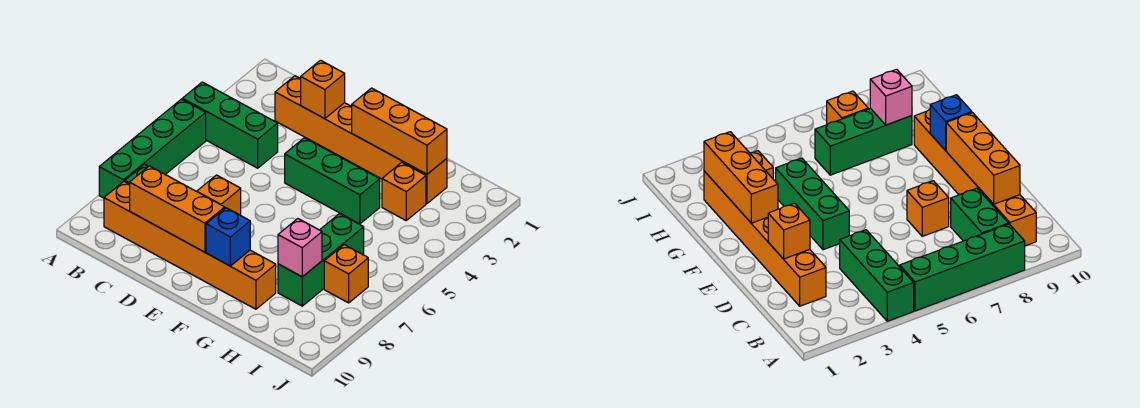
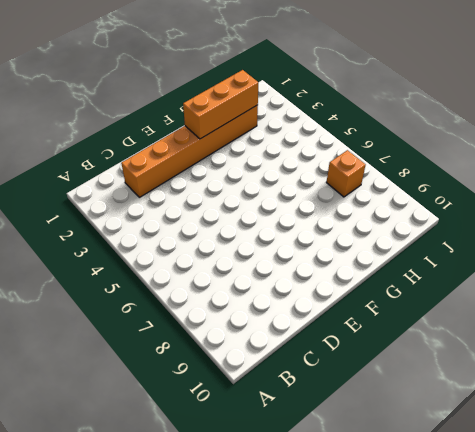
none -> green 1x3 brick [182,82,278,168]
none -> green 1x4 brick [99,99,206,198]
none -> green 1x2 brick [951,188,1009,241]

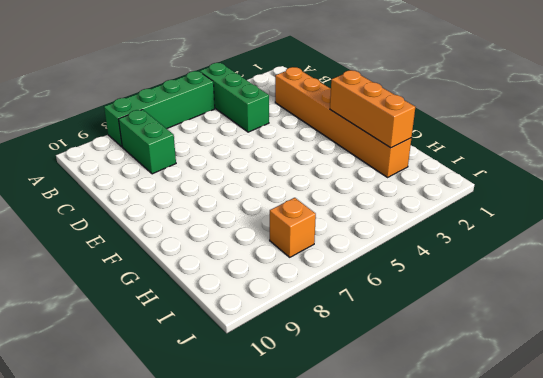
none -> orange 1x6 brick [104,182,276,309]
none -> orange 1x1 brick [197,175,241,215]
none -> green 1x3 brick [285,138,380,224]

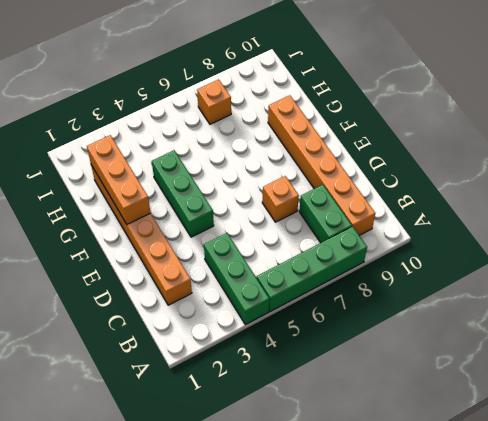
none -> orange 1x1 brick [382,163,426,220]
none -> green 1x3 brick [278,214,364,306]
none -> orange 1x3 brick [130,166,225,252]

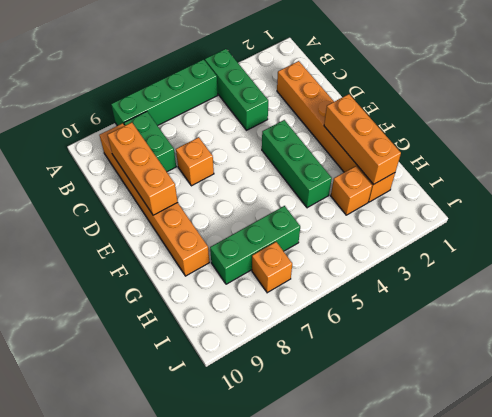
none -> orange 1x1 brick [301,60,345,119]
none -> blue 1x1 brick [206,208,250,266]
none -> pink 1x1 brick [278,219,322,277]

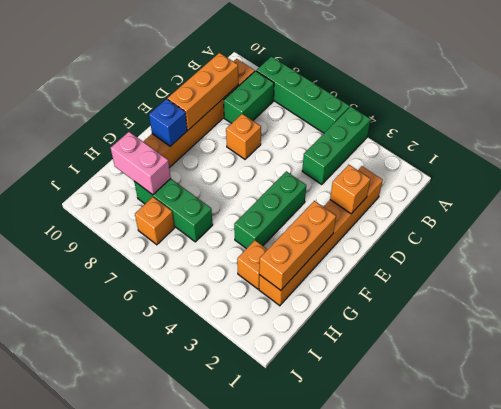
pink 1x2 brick [111,132,171,195] -> pink 1x1 brick [278,219,322,277]

